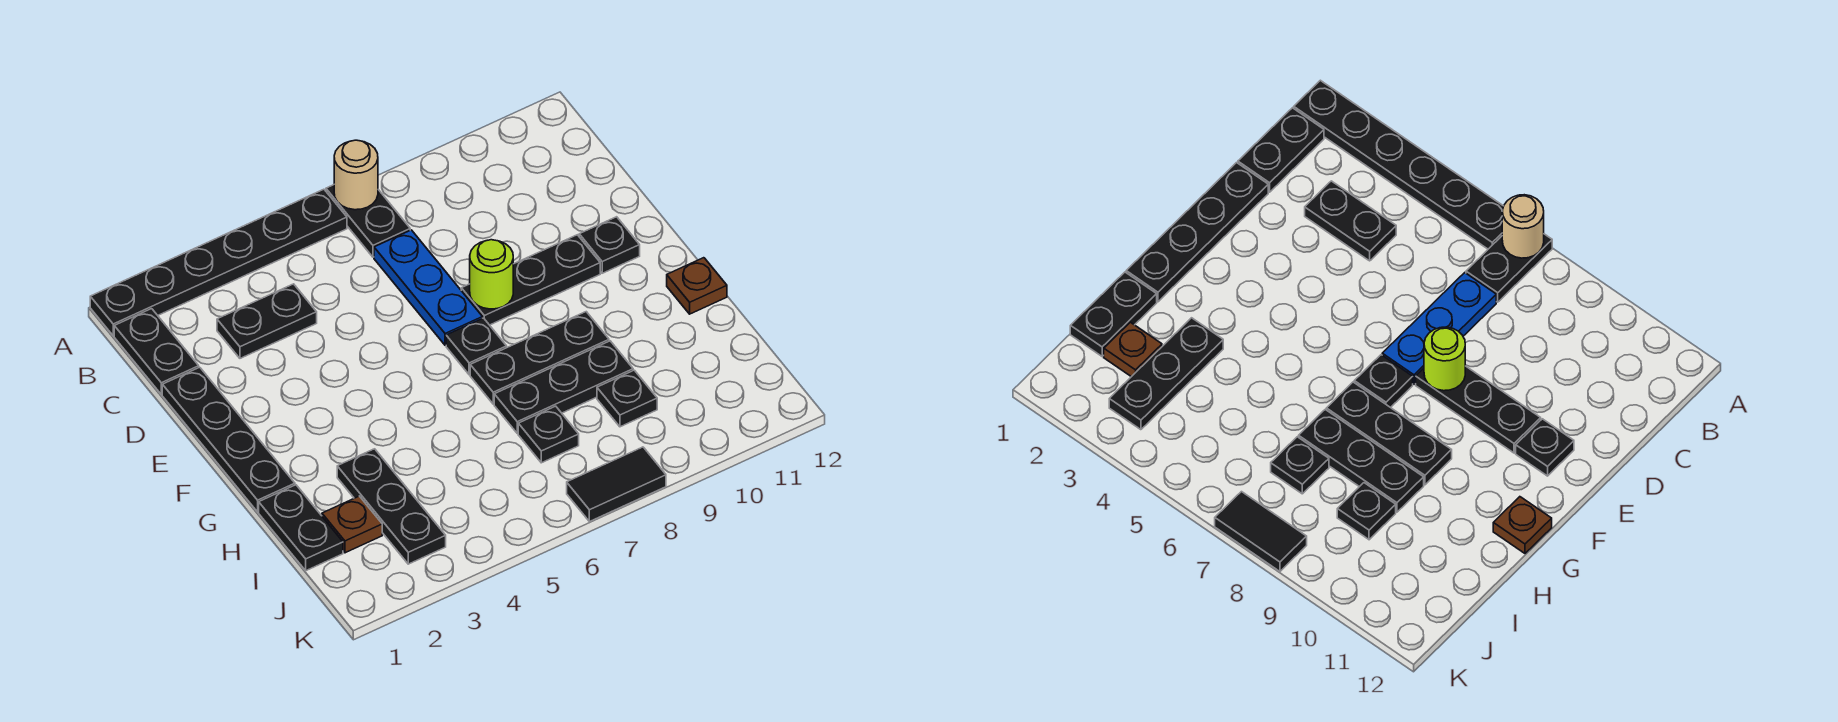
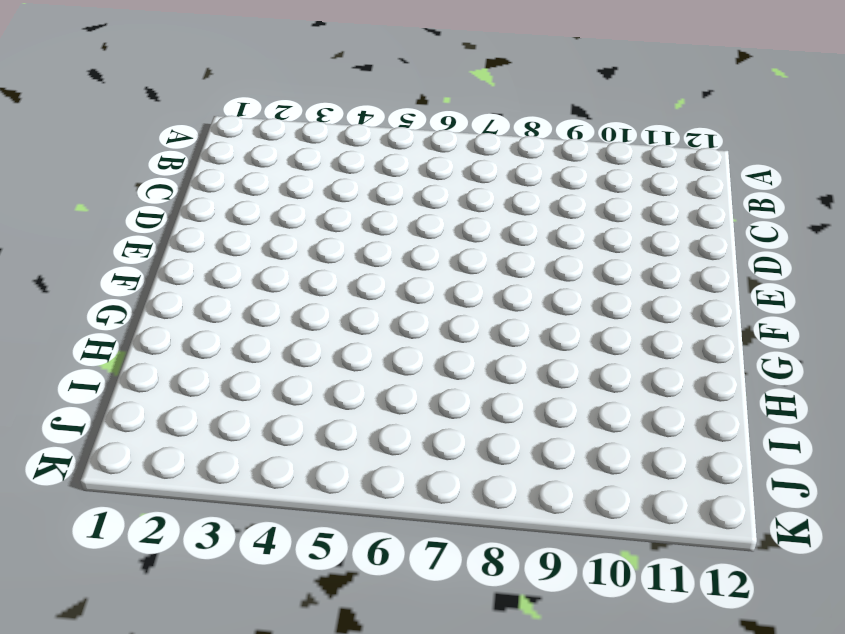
none -> black 1x6 plate [90,189,347,336]
none -> black 1x2 plate [326,185,410,257]
none -> black 1x2 plate [114,309,199,395]

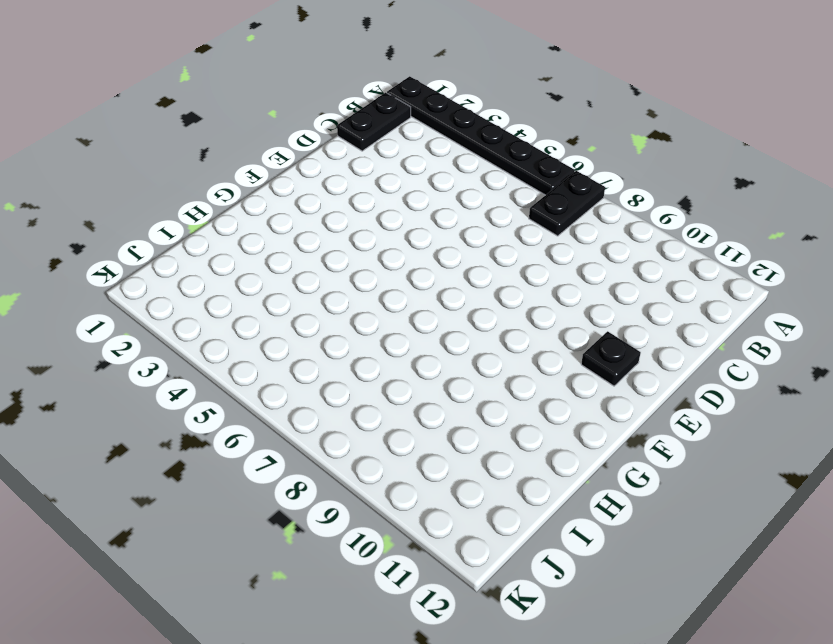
none -> black 1x2 plate [217,284,317,358]
none -> blue 1x3 plate [374,230,482,345]
none -> black 1x4 plate [162,367,295,512]

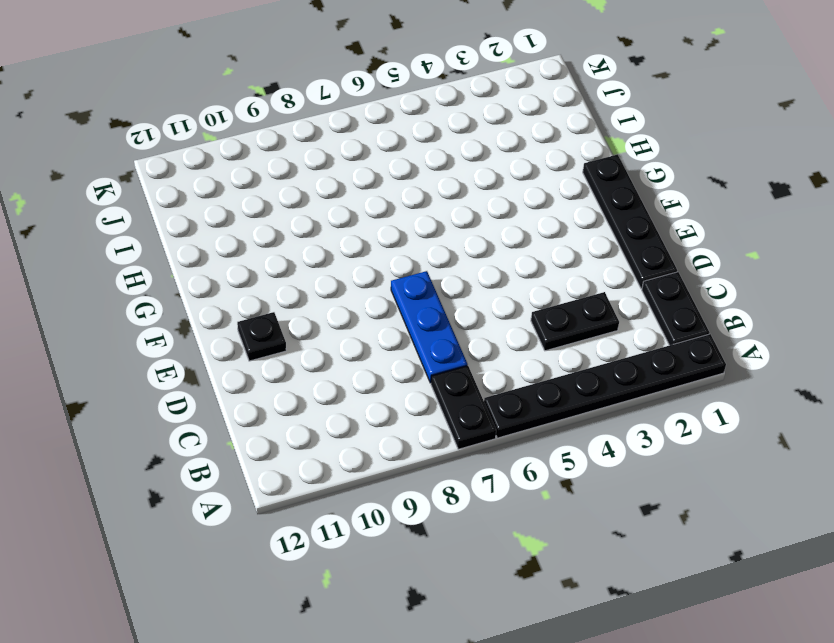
none -> black 1x3 plate [461,235,600,325]
none -> black 1x1 plate [446,318,507,375]
none -> black 1x3 plate [470,312,609,404]

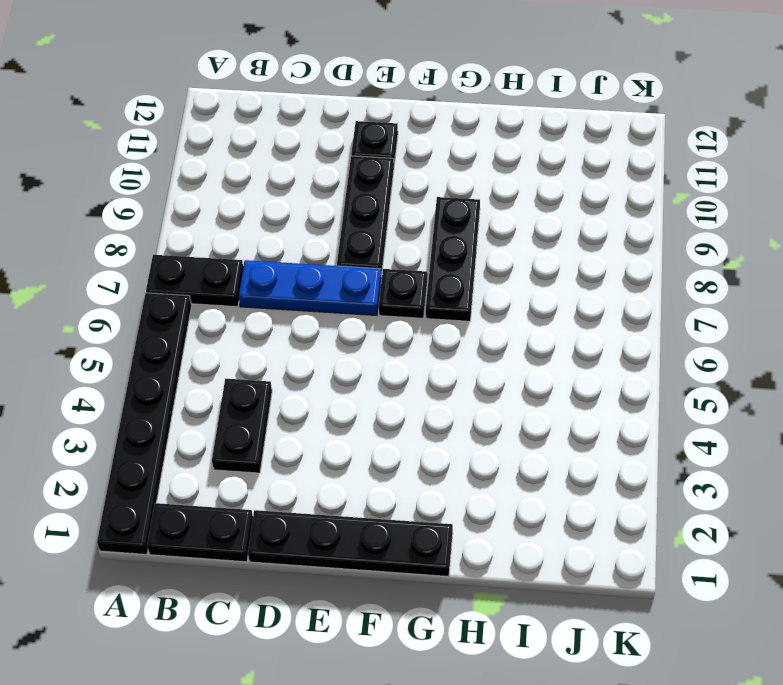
none -> brown 1x1 plate [667,258,727,314]
none -> black 1x2 plate [259,485,343,571]
none -> black 1x3 plate [337,449,446,564]

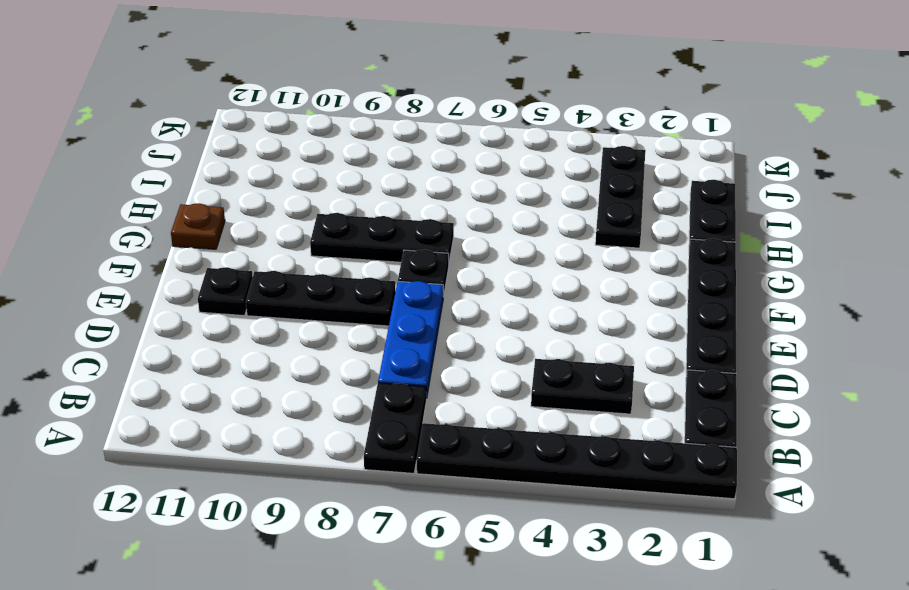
none -> black 1x3 plate [494,341,633,433]
none -> brown 1x1 plate [322,496,382,553]
none -> black 1x1 plate [518,406,579,463]

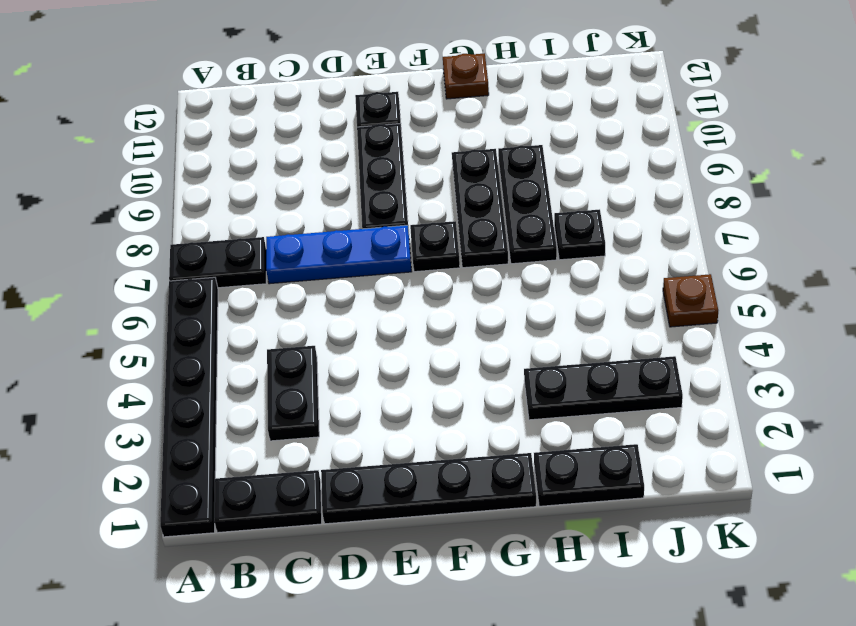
brown 1x1 plate [663,274,718,327] -> brown 1x1 plate moved to [322,496,382,553]
none -> black 1x1 plate [597,370,657,427]
none -> black 1x2 tile [567,447,666,522]
none -> tan 1x1 round brick [334,140,378,210]

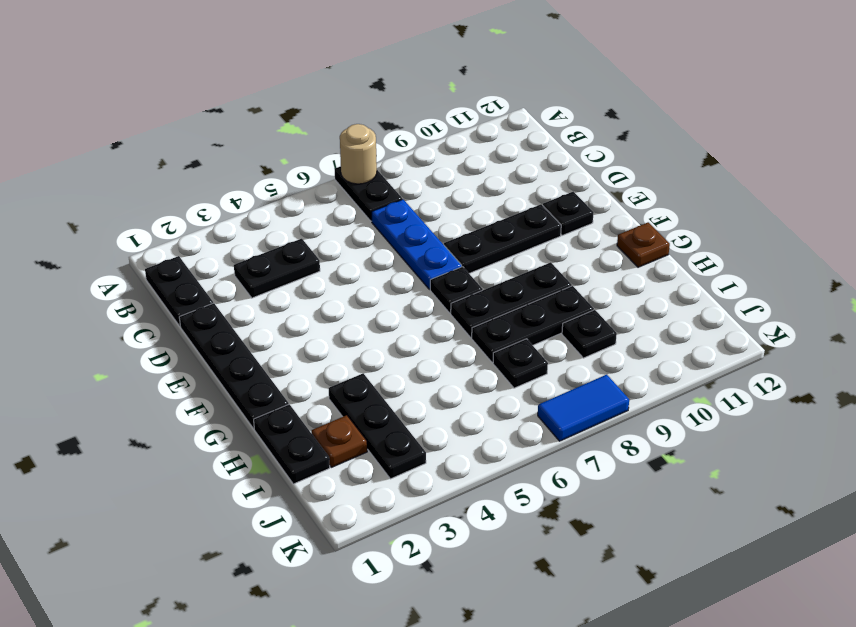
blue 1x2 tile [538,375,629,441] -> black 1x2 tile [567,447,666,522]
none -> black 1x6 plate [90,189,347,336]
none -> lime 1x1 round brick [470,240,513,309]

